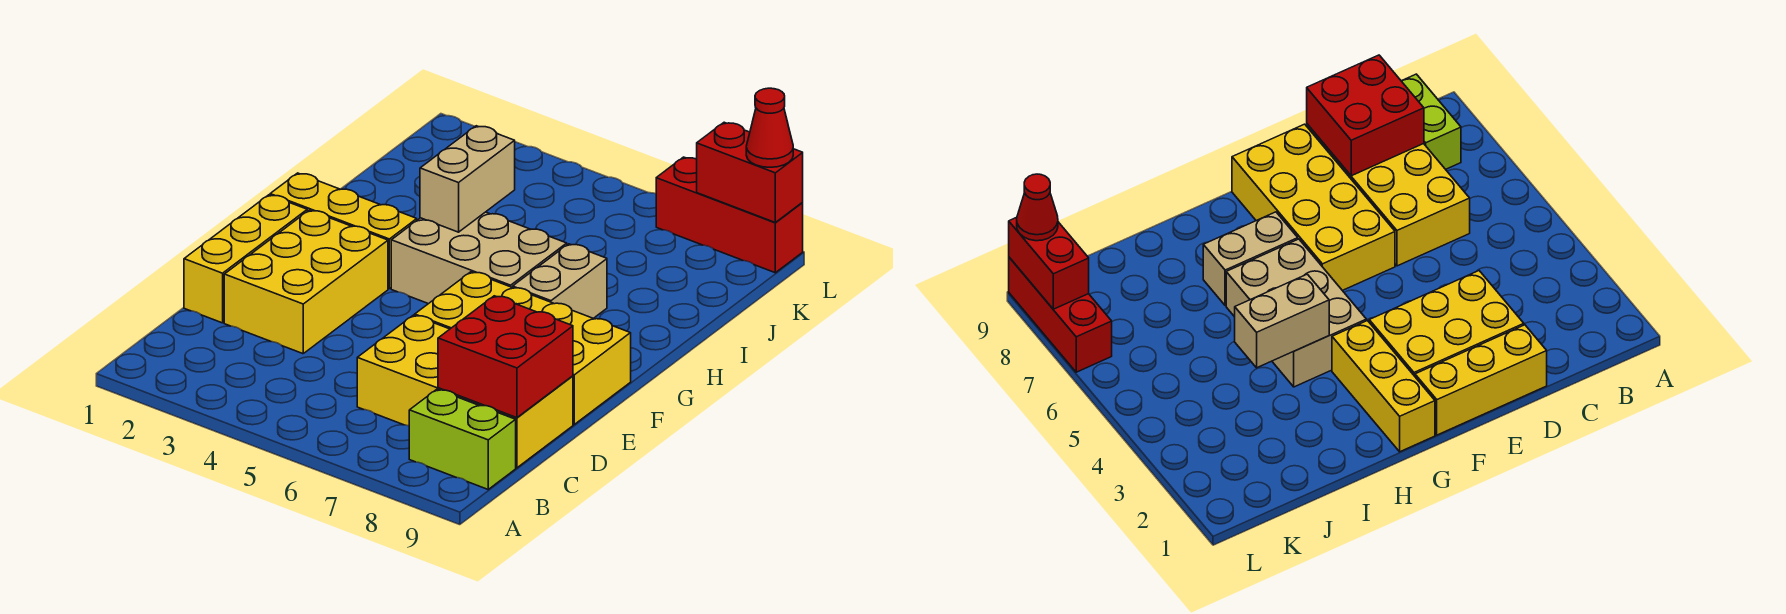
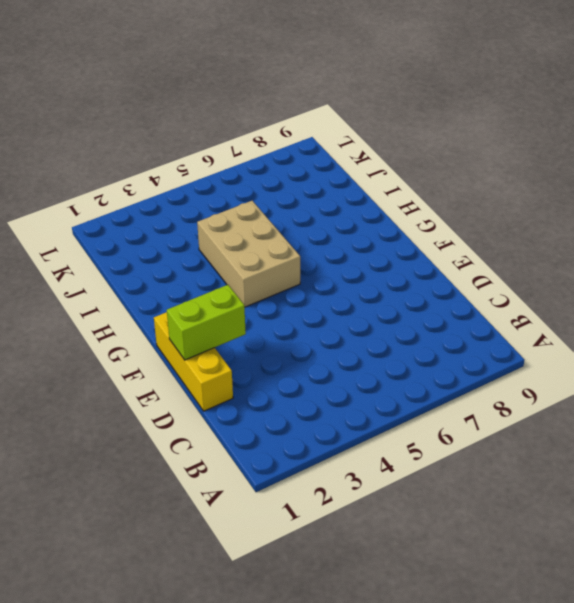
lime 1x2 brick [167,285,246,360] -> lime 1x2 brick moved to [409,389,516,489]
tan 2x3 brick [197,201,300,307] -> tan 2x3 brick turned to [391,212,567,304]
none -> yellow 2x4 brick [357,315,573,468]
none -> yellow 2x3 brick [224,210,388,354]
none -> yellow 2x4 brick [415,272,631,424]

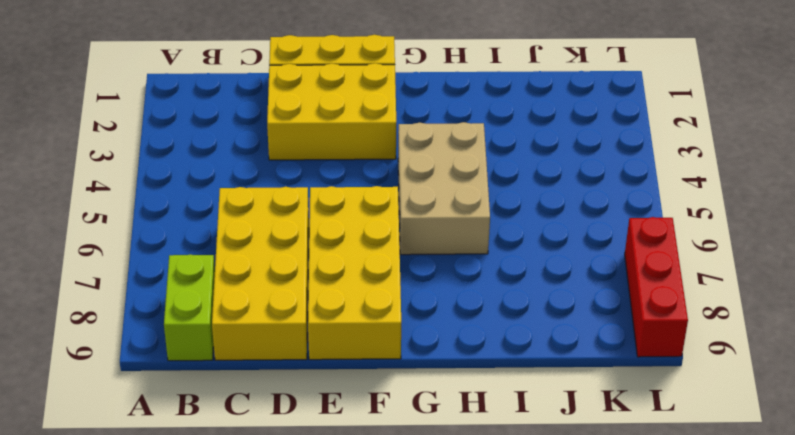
none -> yellow 1x3 brick [270,173,417,289]
none -> tan 1x2 brick [513,244,607,318]
none -> red 2x2 brick [438,296,573,418]

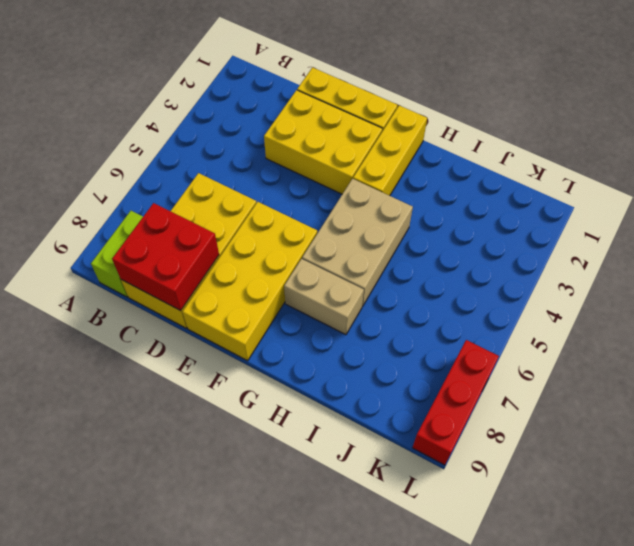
none -> tan 1x2 brick [420,126,515,232]
none -> red 1x2 brick [697,122,803,222]
none -> red 1x1 cone [746,88,793,167]

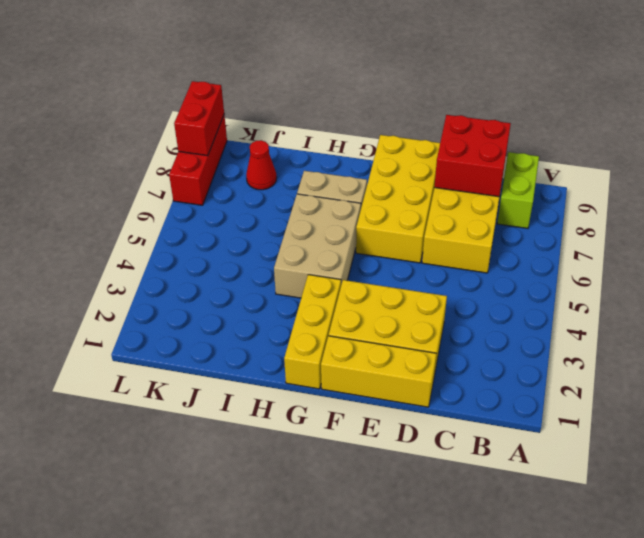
red 1x1 cone [246,140,277,190] -> red 1x1 cone moved to [746,88,793,167]
none -> tan 1x2 brick [420,126,515,232]

